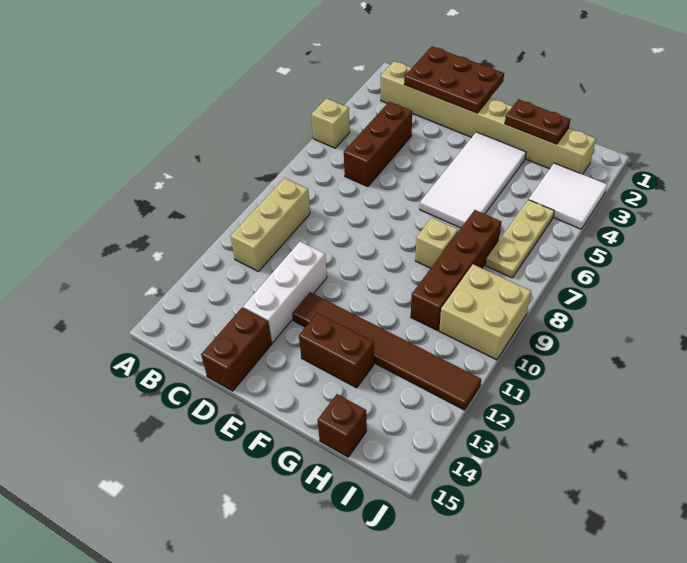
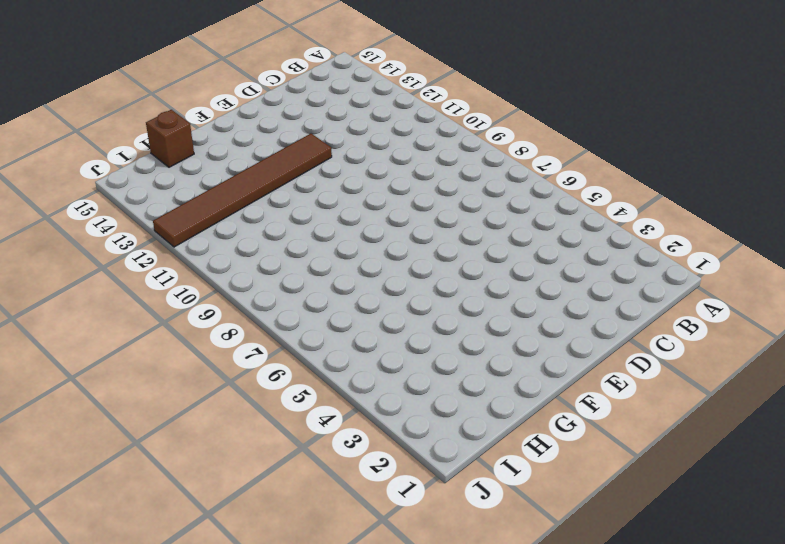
none -> tan 1x1 brick [311,99,350,148]
none -> tan 1x8 brick [381,61,596,174]
none -> tan 1x3 brick [230,178,310,271]

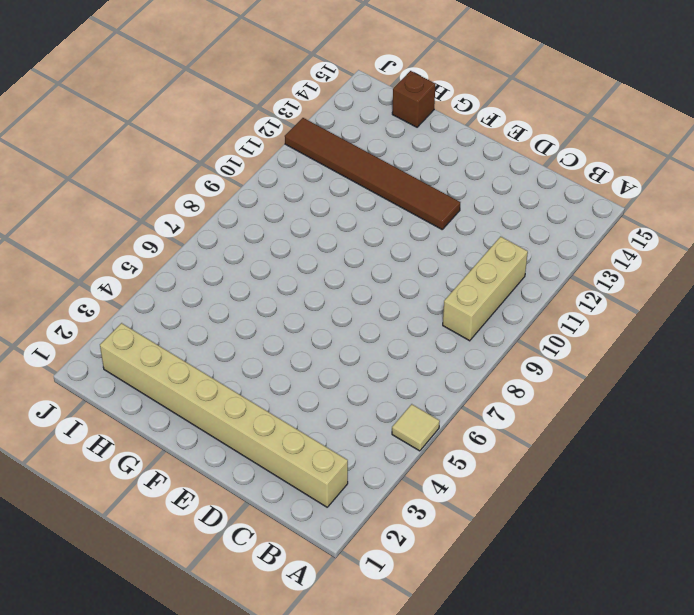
tan 1x1 tile [392,404,440,451] -> tan 1x1 brick [311,99,350,148]
none -> brown 1x3 brick [344,102,412,187]
none -> white 1x3 brick [243,242,327,343]
none -> brown 1x2 brick [201,308,272,391]

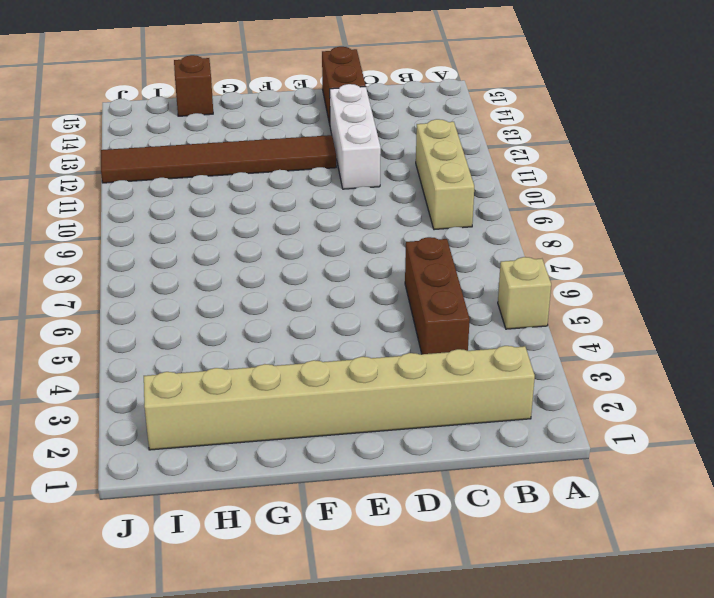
none -> white 2x4 tile [420,132,526,228]
none -> brown 1x2 brick [299,313,374,388]
none -> tan 1x1 brick [415,218,458,268]

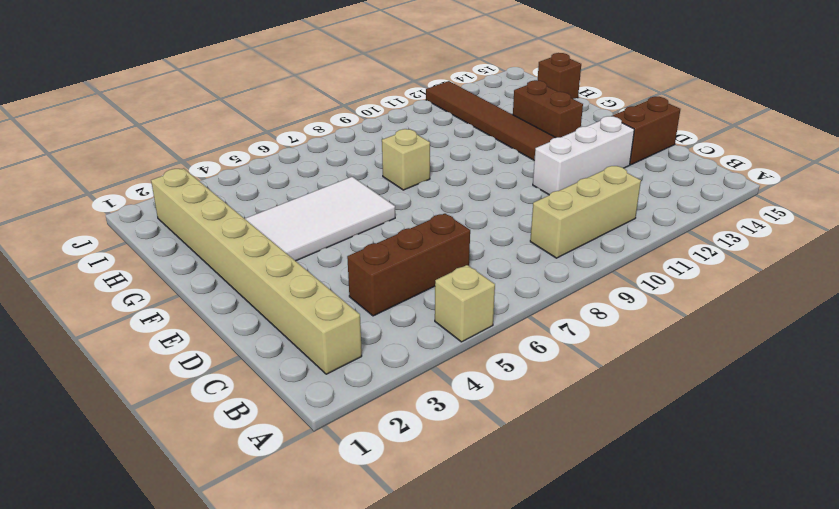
none -> brown 1x4 brick [411,210,501,331]
none -> white 2x2 tile [529,163,607,229]
none -> tan 1x3 plate [486,200,554,278]

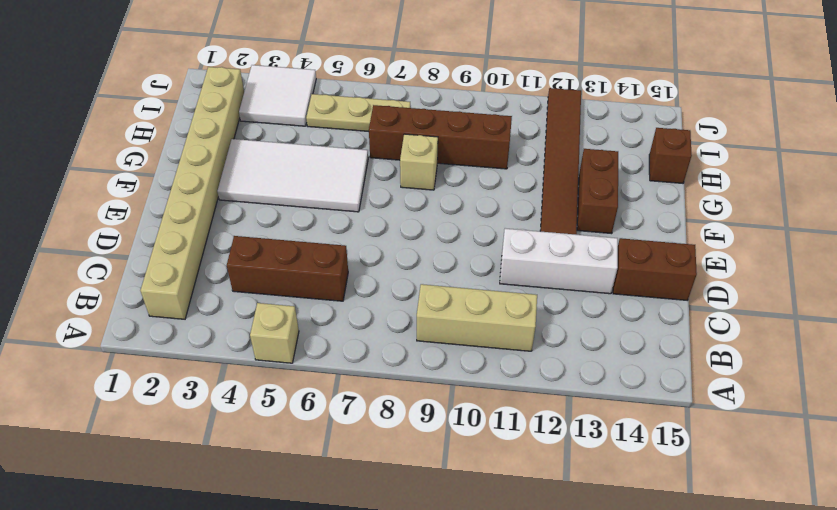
none -> tan 2x2 brick [439,264,531,360]
none -> brown 2x3 plate [404,47,504,113]
none -> brown 1x2 plate [505,99,571,144]

